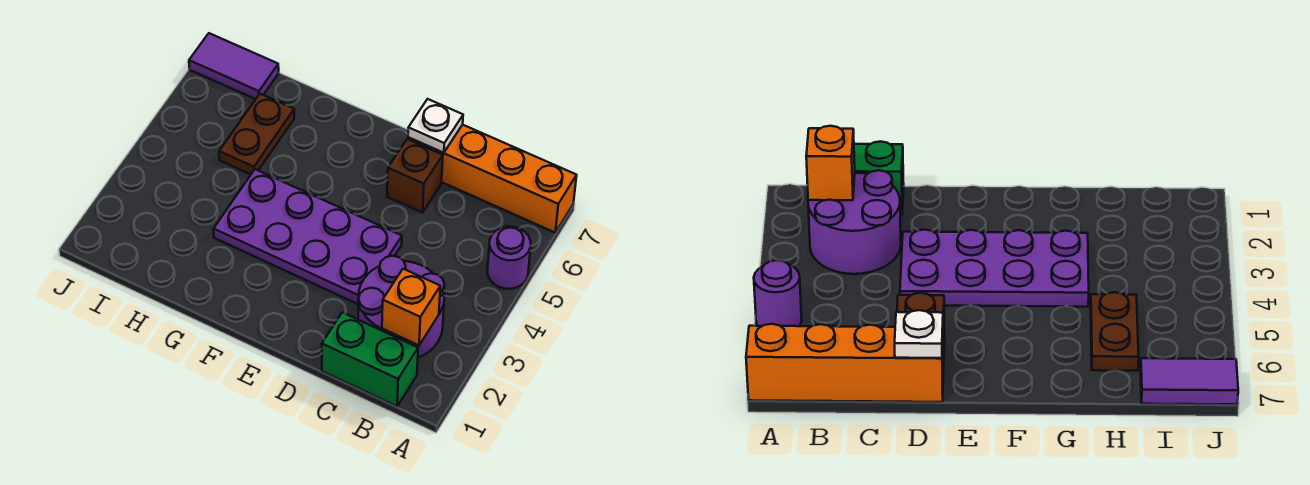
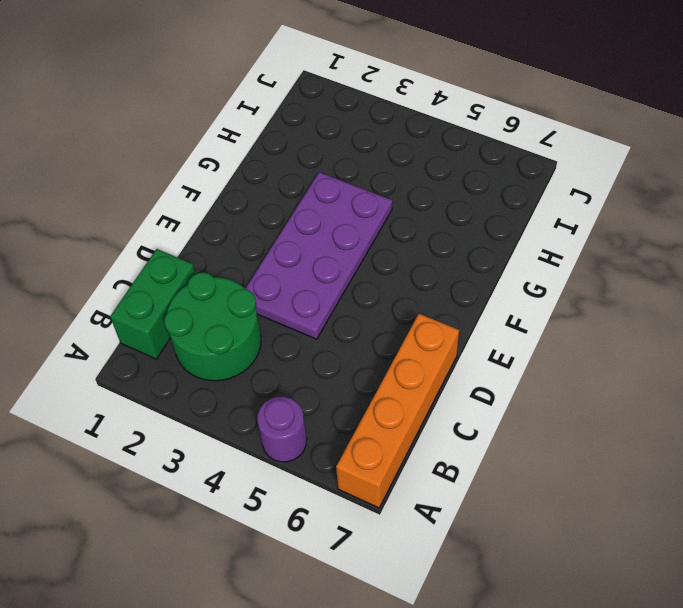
green 2x2 round brick [164,272,261,381] -> purple 2x2 round brick [358,256,445,358]
none -> brown 1x1 brick [387,139,443,213]
none -> brown 1x2 plate [219,94,294,175]

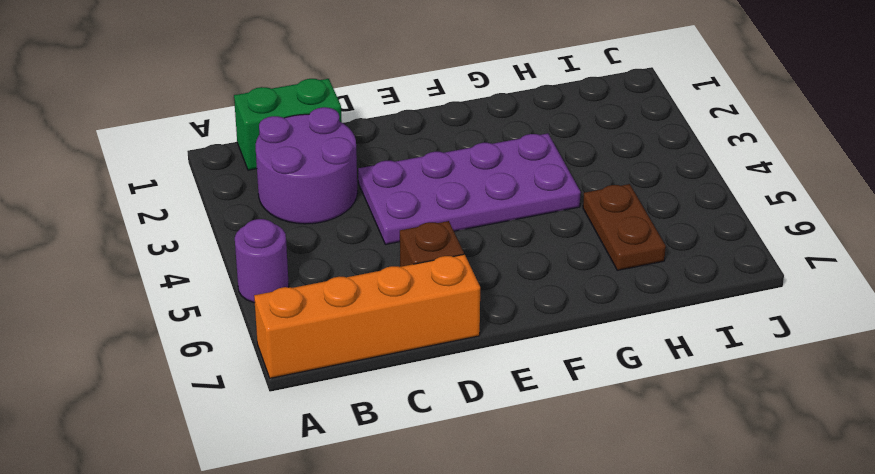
none -> purple 1x2 tile [189,33,279,99]
none -> orange 1x1 brick [382,269,440,345]

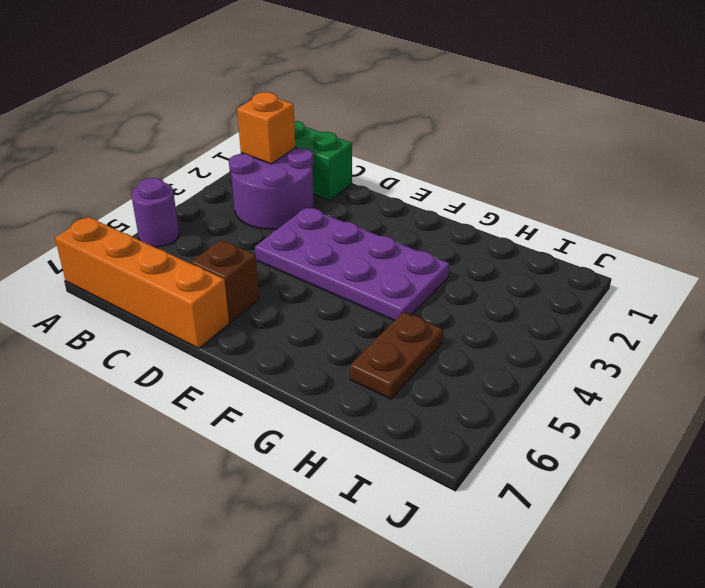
none -> purple 1x2 tile [189,33,279,99]
none -> white 1x1 plate [408,99,463,153]

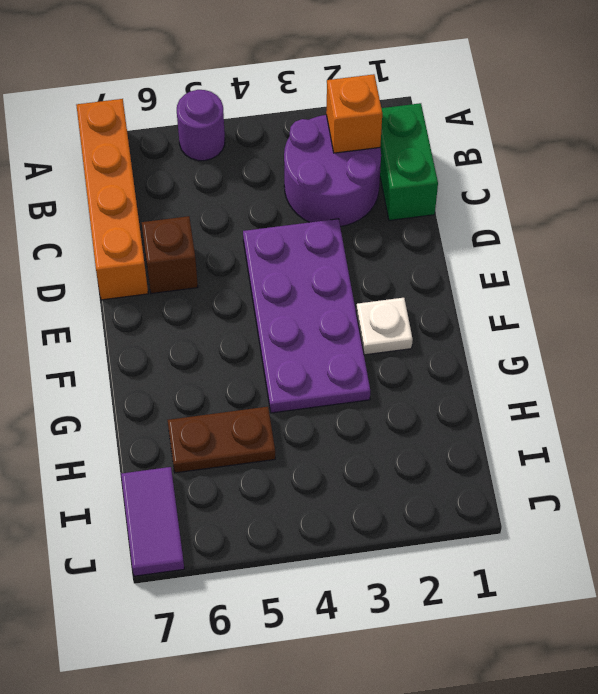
white 1x1 plate [356,298,413,355] -> white 1x1 plate moved to [408,99,463,153]

